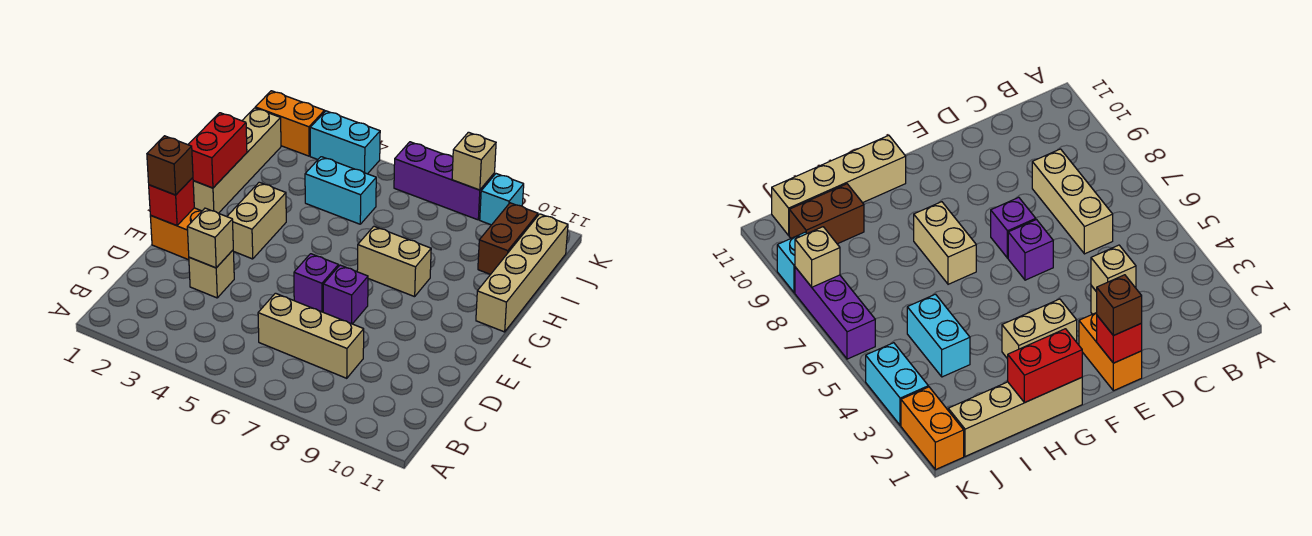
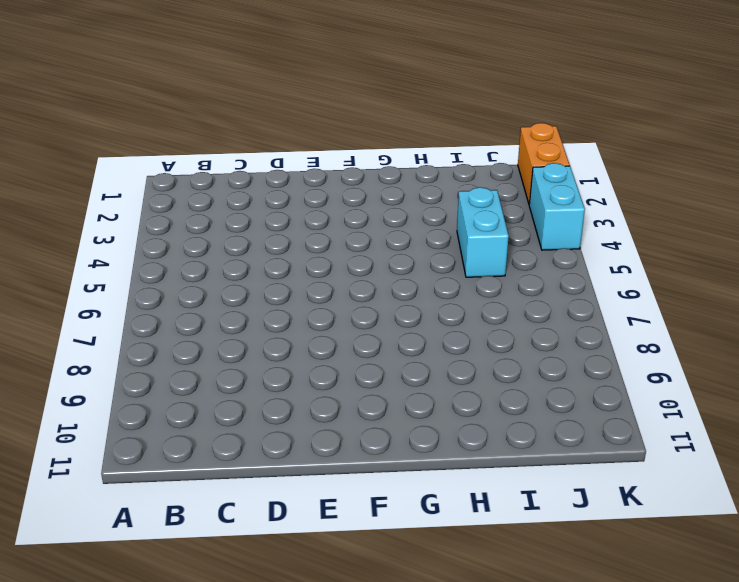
none -> tan 1x3 brick [258,293,364,378]
none -> tan 1x1 brick [189,250,234,298]
none -> orange 1x2 brick [150,208,202,260]

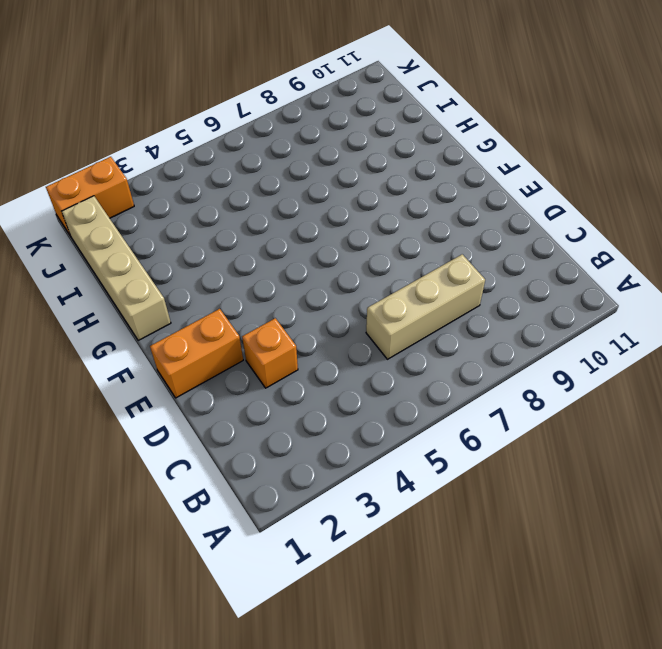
orange 1x1 brick [242,318,298,388] -> tan 1x1 brick [189,250,234,298]
none -> purple 1x1 brick [294,254,338,312]
none -> purple 1x1 brick [323,265,368,324]
none -> tan 1x2 brick [227,182,286,259]

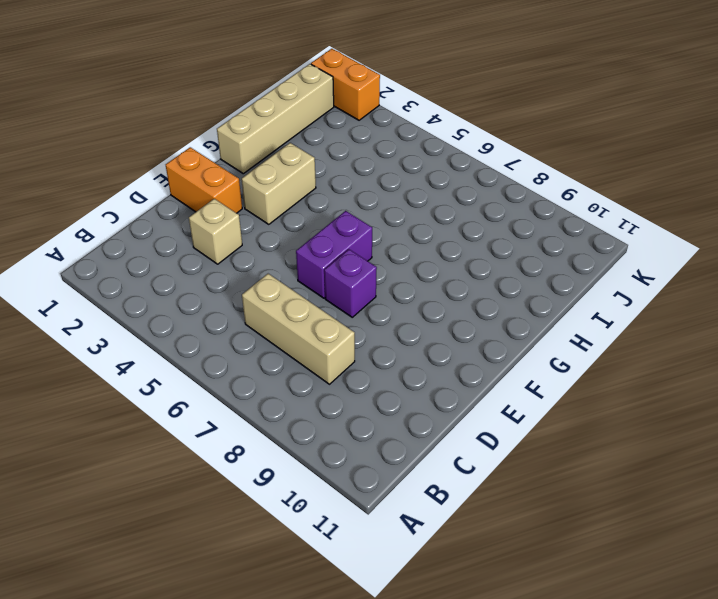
purple 1x2 brick [296,211,372,298] -> purple 1x1 brick [294,254,338,312]
none -> tan 1x2 brick [357,226,431,297]
none -> tan 1x4 brick [476,214,568,332]
none -> cyan 1x2 brick [305,157,376,224]

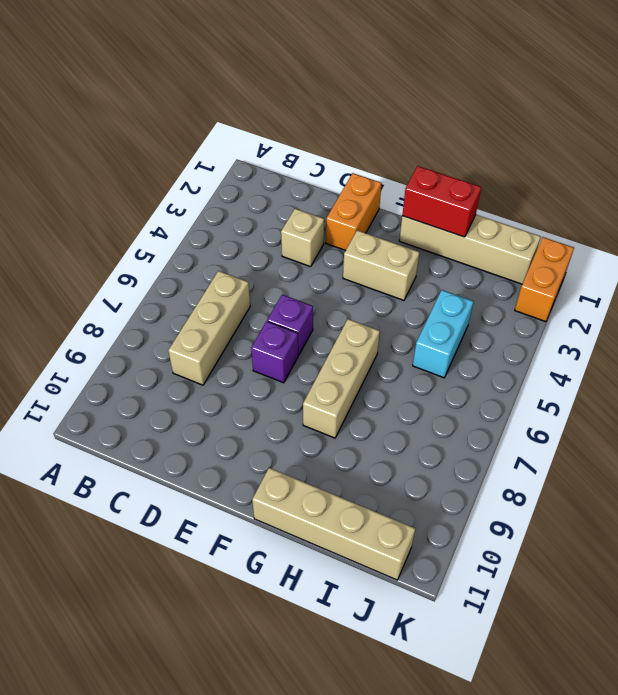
tan 1x3 brick [303,319,380,438] -> tan 1x2 brick [357,226,431,297]
none -> brown 1x2 brick [478,203,538,274]
none -> cyan 1x2 brick [310,111,380,174]
none -> purple 1x3 brick [394,142,495,220]

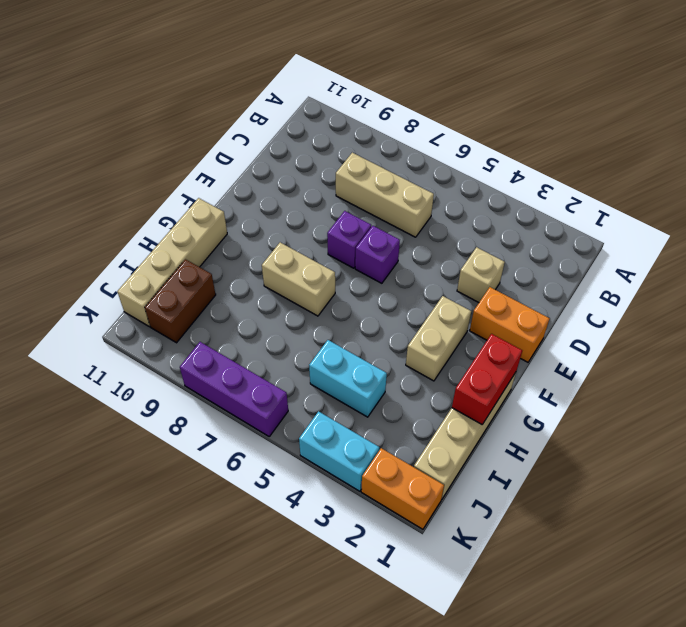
none -> cyan 1x1 brick [480,174,524,225]
none -> tan 1x1 brick [187,208,233,268]
none -> red 1x1 brick [149,178,194,226]

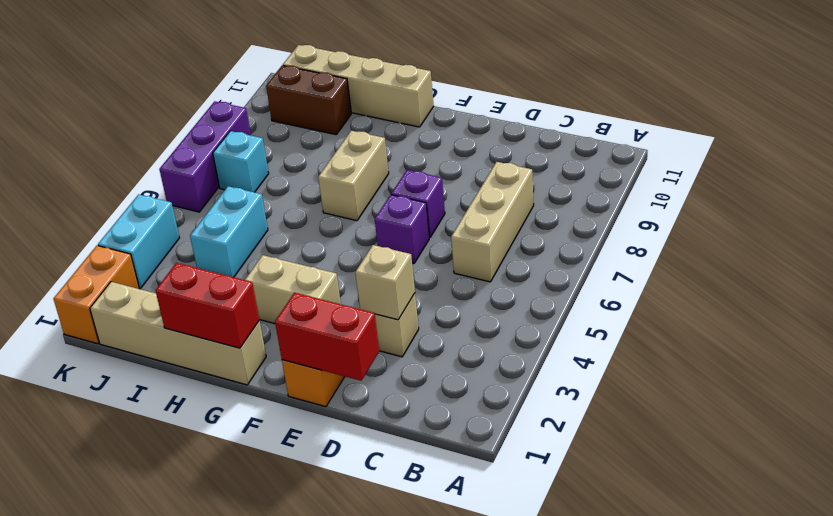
red 1x2 brick [275,293,379,381] -> red 1x1 brick [149,178,194,226]
cyan 1x1 brick [213,131,269,192] -> cyan 1x1 brick moved to [480,174,524,225]
none -> tan 1x1 brick [452,132,496,190]
none -> brown 1x1 brick [147,136,193,195]

